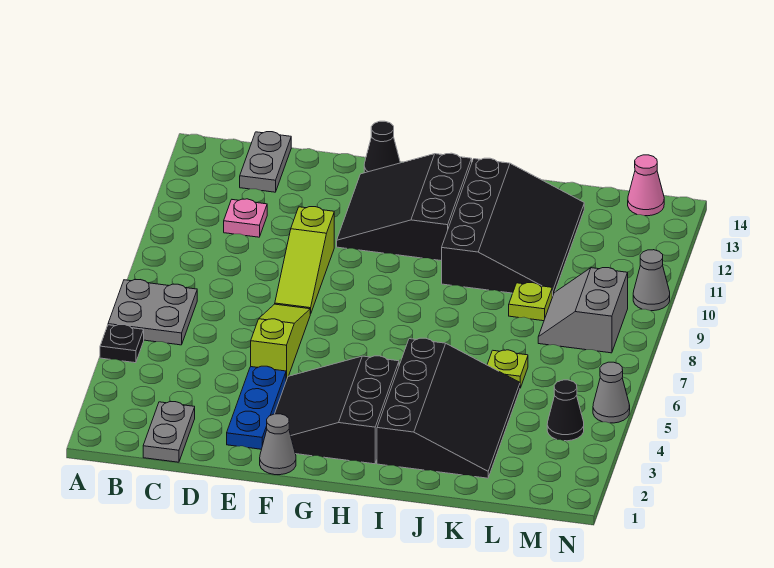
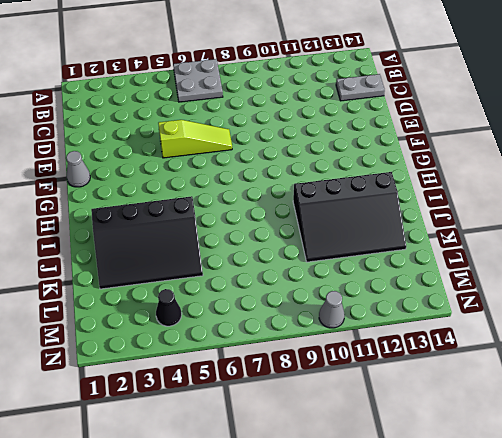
none -> black 1x1 plate [100,325,144,363]
none -> grey 1x2 plate [143,402,195,462]
none -> pink 1x1 plate [224,199,267,237]

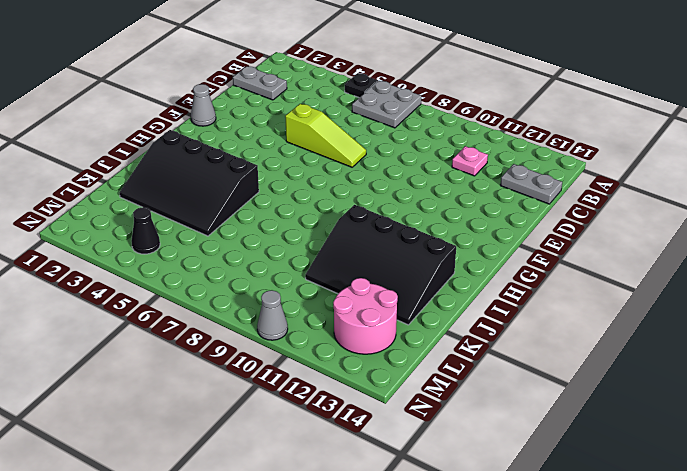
pink 2x2 round brick [333,278,398,354] -> none
none -> blue 1x3 plate [227,366,286,449]
none -> lime 1x3 slope [275,207,334,314]
none -> black 3x3 slope [275,356,399,464]

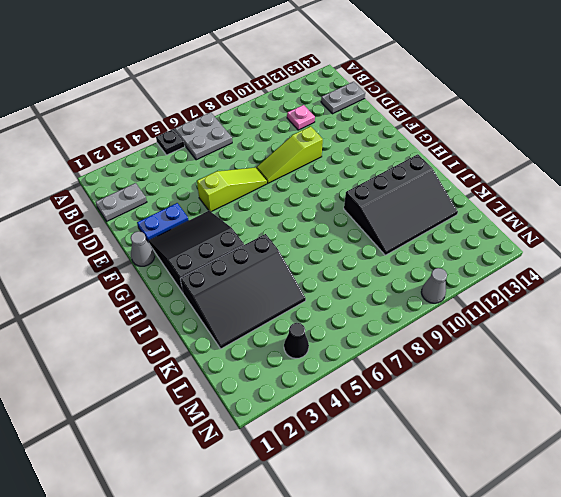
blue 1x2 plate [137,203,189,243] -> blue 1x3 plate [227,366,286,449]
none -> black 3x3 slope [337,153,472,261]
none -> black 1x1 cone [364,121,400,173]
none -> lime 1x1 plate [487,350,528,388]

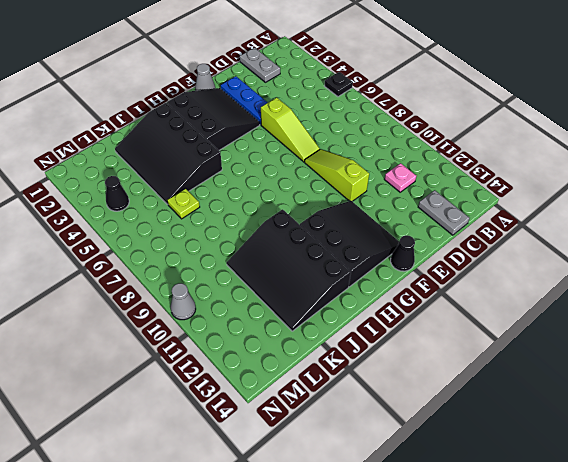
none -> grey 2x2 plate [108,280,197,345]
none -> lime 1x1 plate [509,283,552,321]
none -> grey 2x2 slope [538,268,628,353]

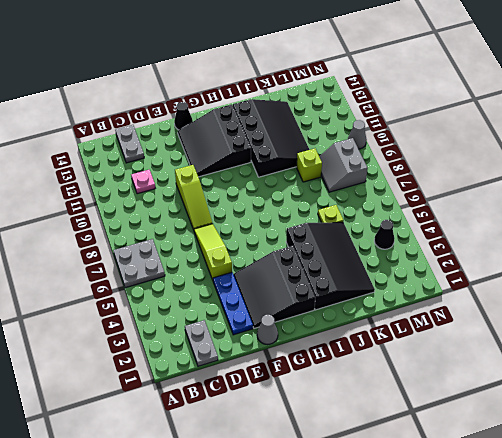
lime 1x1 brick [296,149,322,182] -> lime 1x1 plate [509,283,552,321]
none -> black 1x1 plate [100,325,144,363]
none -> pink 1x1 cone [628,155,664,216]
none -> grey 1x1 cone [593,362,630,423]

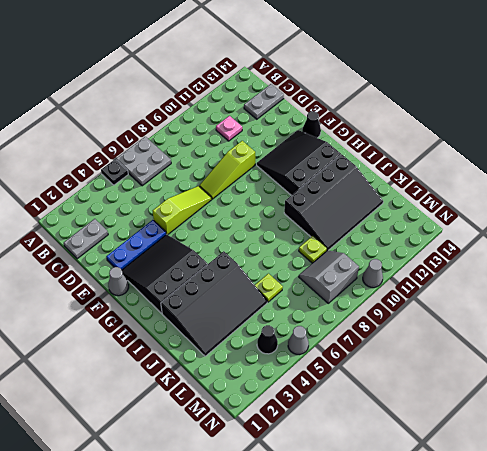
none -> pink 1x1 cone [628,155,664,216]

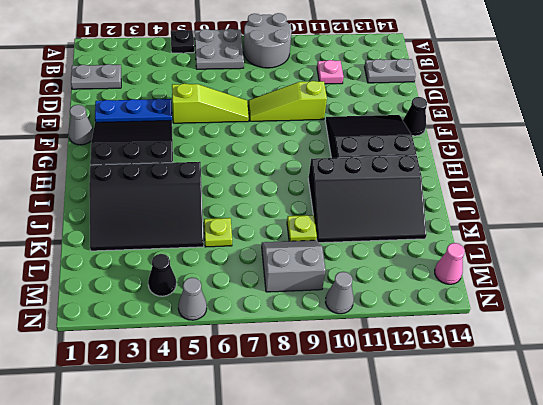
grey 2x2 round brick [243,13,292,68] -> none

